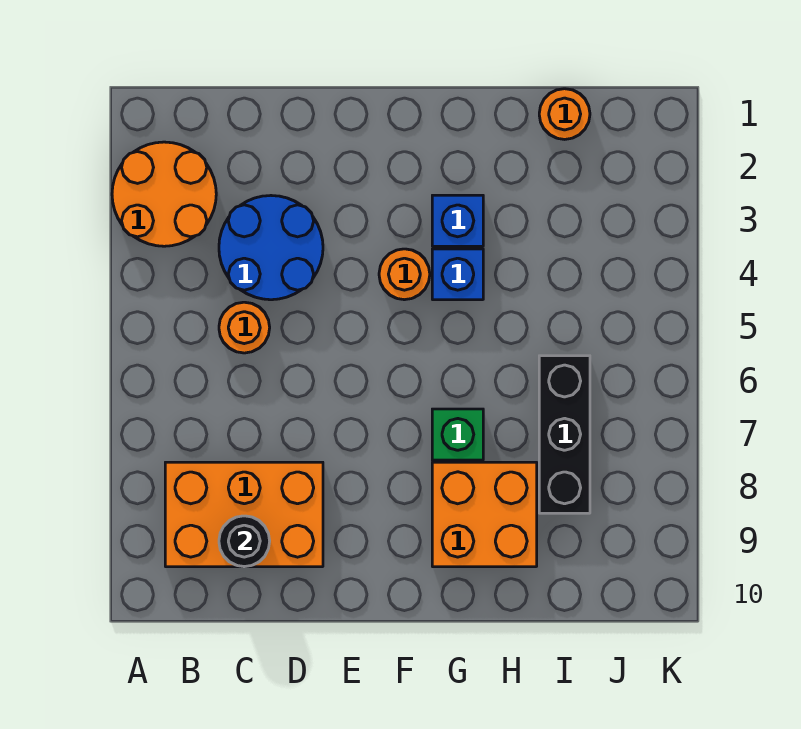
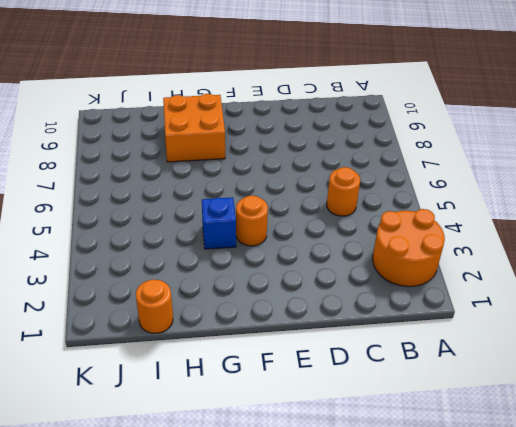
none -> orange 2x3 brick [165,462,323,567]
none -> blue 2x2 round brick [219,196,323,300]
none -> blue 1x1 brick [432,195,483,246]

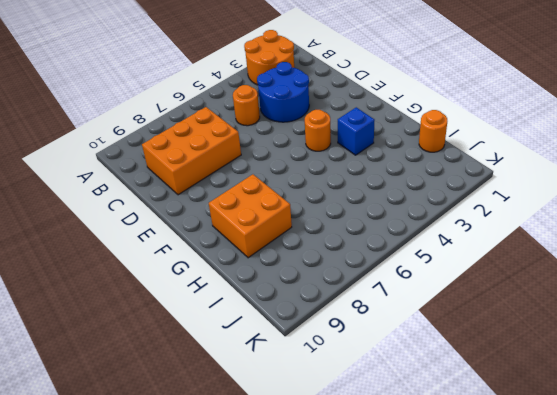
orange 2x3 brick [142,107,241,195] -> orange 2x3 brick turned to [165,462,323,567]
none -> blue 1x1 brick [432,249,483,300]
none -> green 1x1 brick [432,409,483,460]
none -> black 1x3 brick [539,356,590,513]

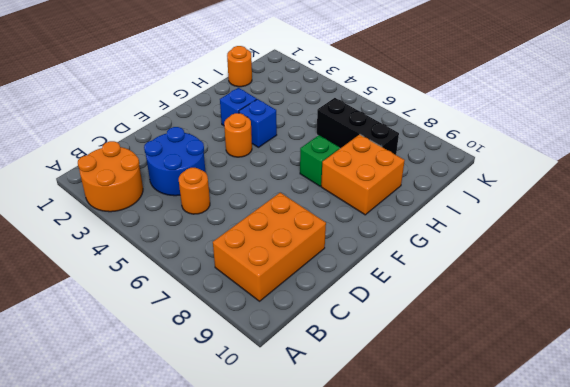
none -> black 1x1 round brick [219,516,270,567]

